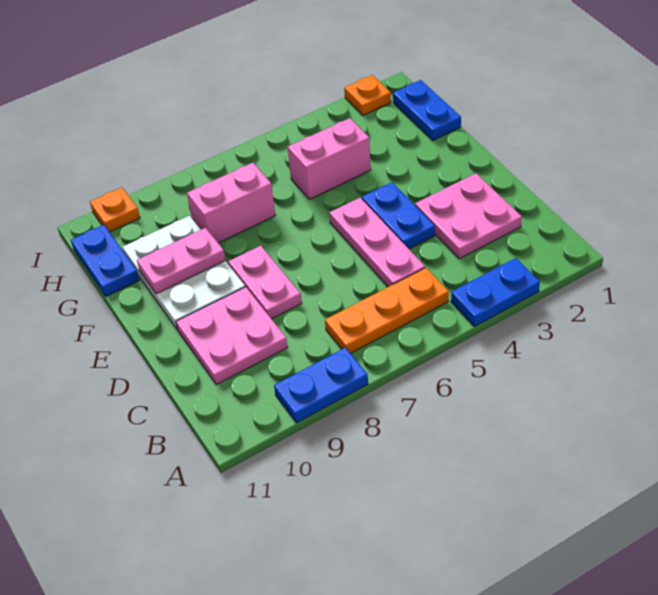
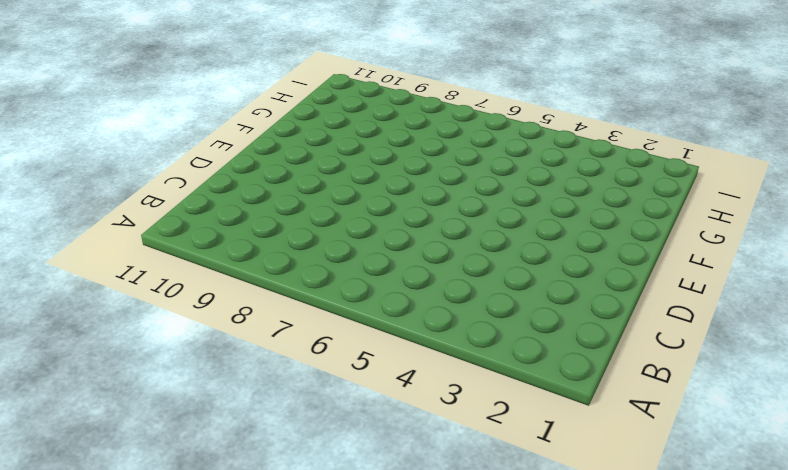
none -> blue 1x2 plate [451,258,540,327]
none -> blue 1x2 plate [274,348,368,423]
none -> orange 1x3 plate [325,268,449,353]

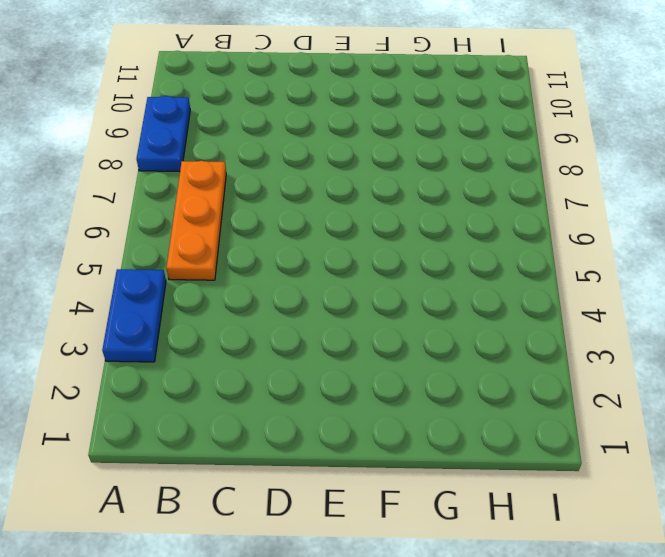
none -> pink 2x2 plate [415,173,522,259]
none -> pink 1x3 plate [329,198,425,287]
none -> pink 2x2 plate [176,287,288,385]

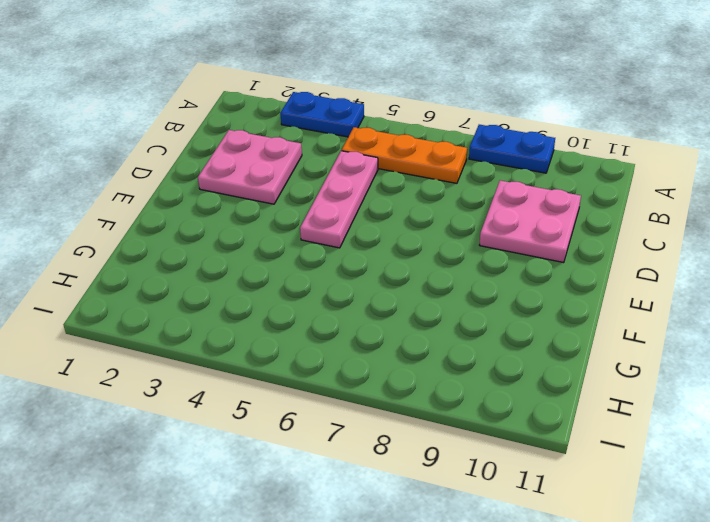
none -> blue 1x2 plate [362,182,435,249]
none -> pink 1x2 plate [228,246,302,319]
none -> white 2x3 plate [123,216,245,330]

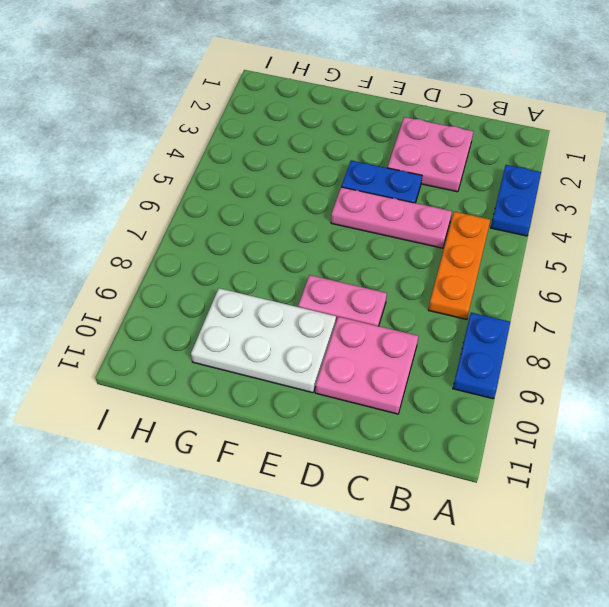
none -> blue 1x2 plate [393,80,461,140]
none -> pink 1x2 brick [288,118,371,199]
none -> pink 1x2 brick [187,163,275,243]

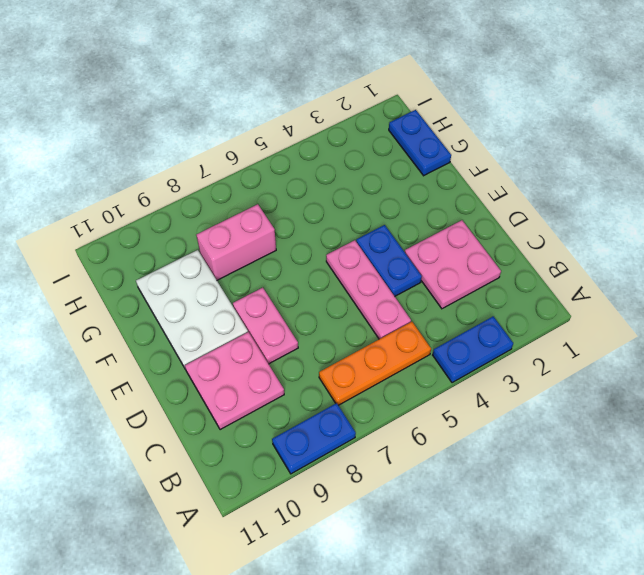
none -> pink 1x2 brick [288,118,371,199]
none -> blue 1x2 plate [71,225,139,297]
none -> orange 1x1 plate [344,75,391,115]

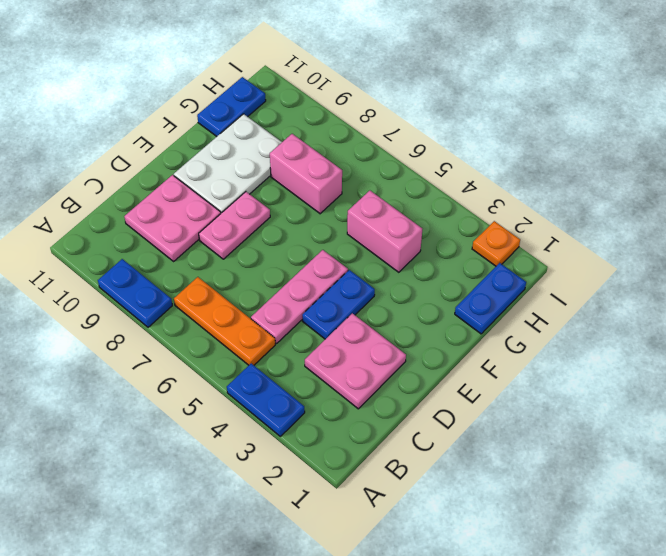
none -> orange 1x1 plate [90,187,140,232]
none -> pink 1x2 plate [137,228,225,294]

